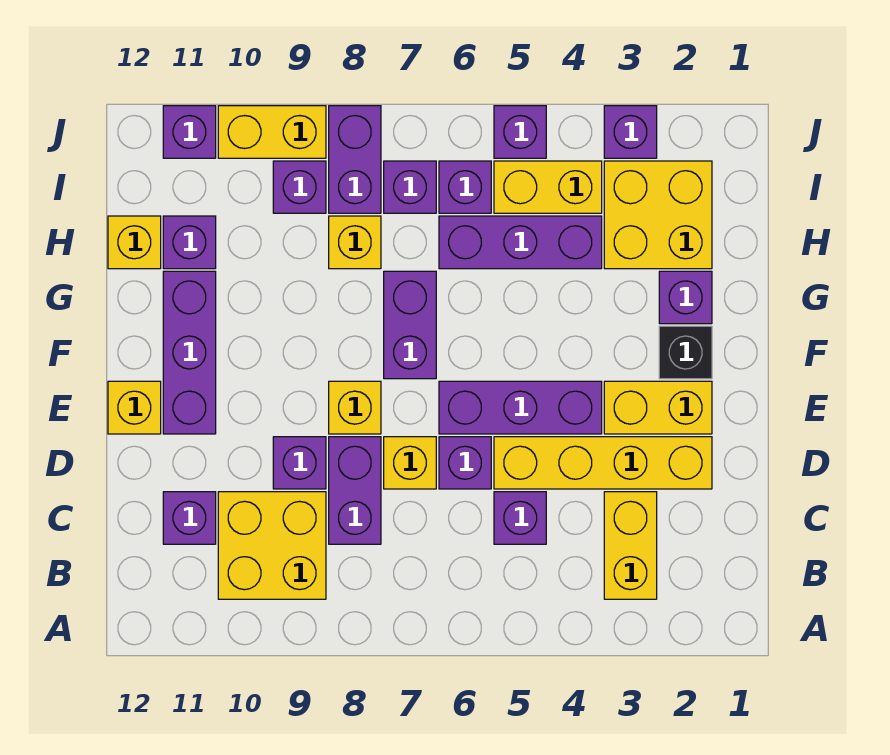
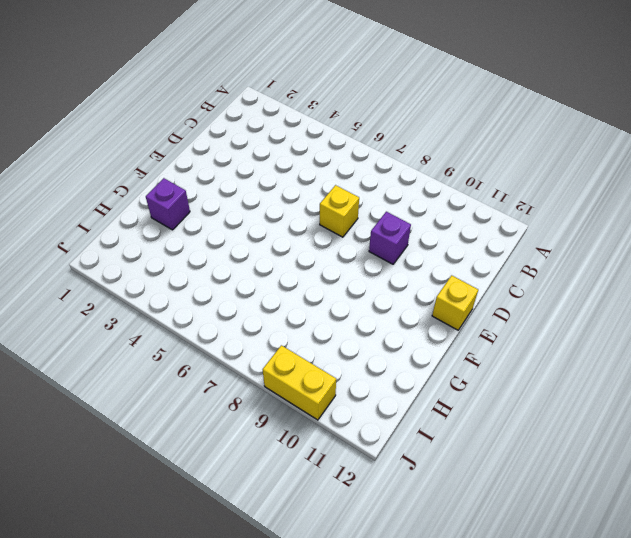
none -> yellow 1x2 brick [604,492,657,599]
none -> yellow 2x2 brick [218,492,326,599]
none -> purple 1x1 brick [494,492,546,544]
none -> purple 1x2 brick [329,437,381,544]

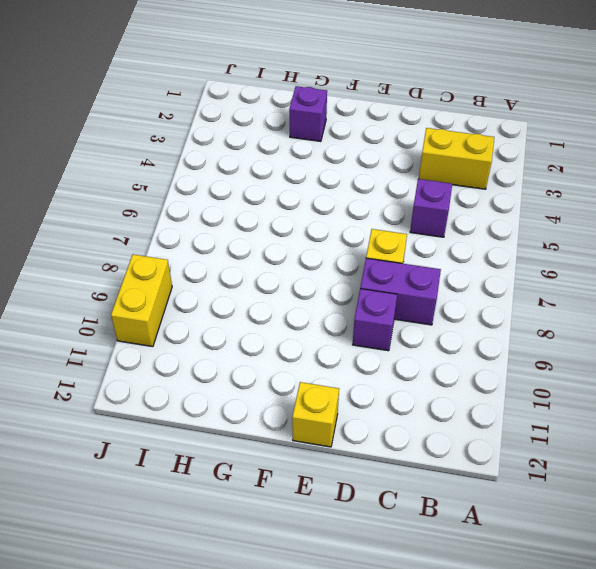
none -> yellow 2x2 brick [218,492,326,599]
none -> purple 1x1 brick [163,492,216,544]
none -> yellow 1x4 brick [494,437,712,489]
none -> purple 1x1 brick [439,437,491,489]

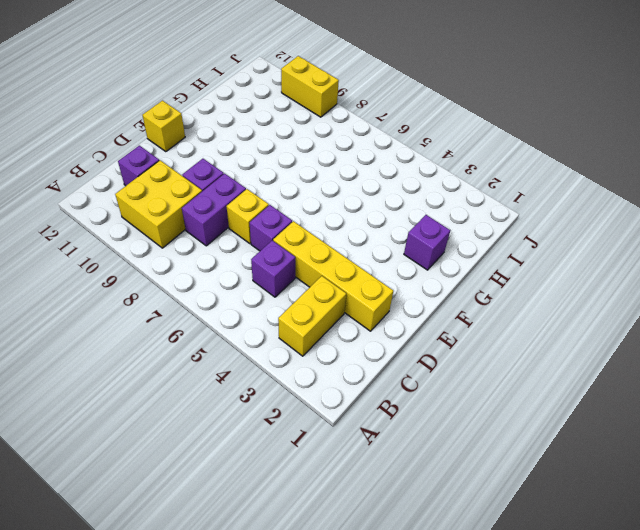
none -> yellow 1x2 brick [604,381,712,434]
none -> purple 1x3 brick [439,381,602,434]
none -> yellow 1x1 brick [329,381,381,434]
none -> purple 1x3 brick [163,271,216,434]

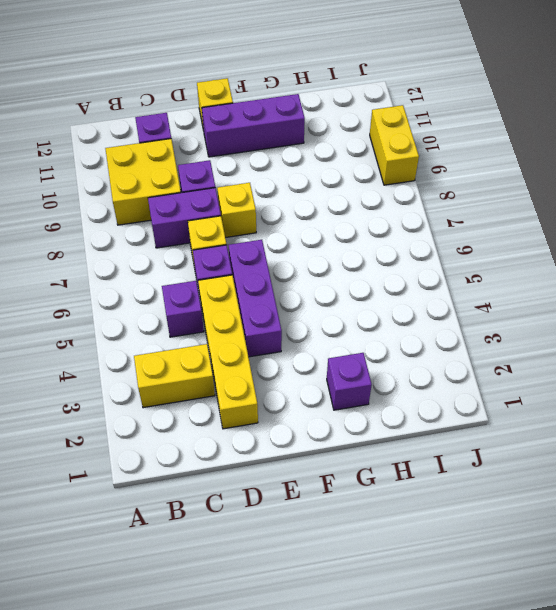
none -> yellow 1x2 brick [604,381,712,434]
none -> black 1x1 brick [659,326,712,379]
none -> purple 1x2 brick [384,271,436,379]
none -> yellow 2x2 brick [604,161,712,269]

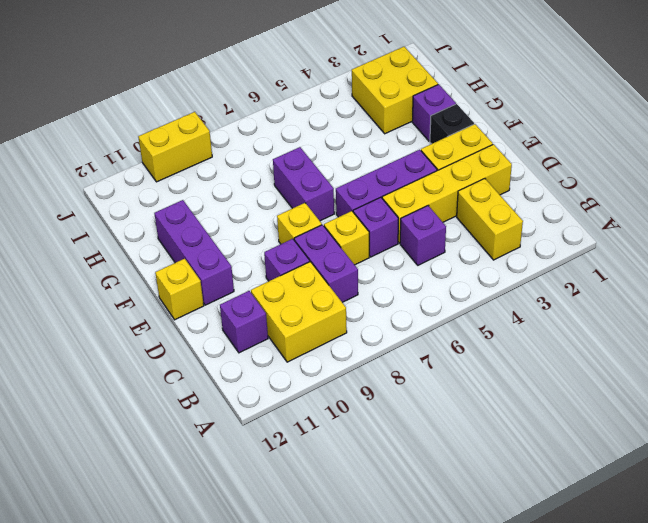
none -> purple 1x3 brick [439,216,602,269]
none -> yellow 1x1 brick [329,216,381,269]
none -> purple 1x1 brick [163,216,216,269]
none -> yellow 1x1 brick [108,216,161,269]

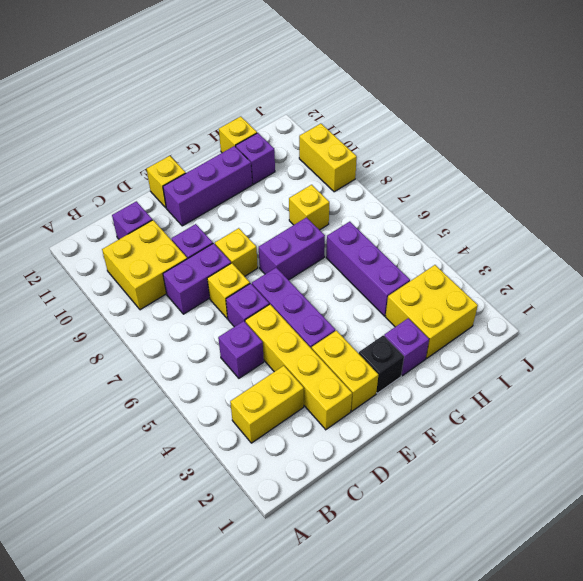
none -> yellow 1x2 brick [494,161,602,213]
none -> purple 1x1 brick [439,161,491,213]
none -> purple 1x1 brick [384,161,436,213]
none -> purple 1x2 brick [329,106,381,213]

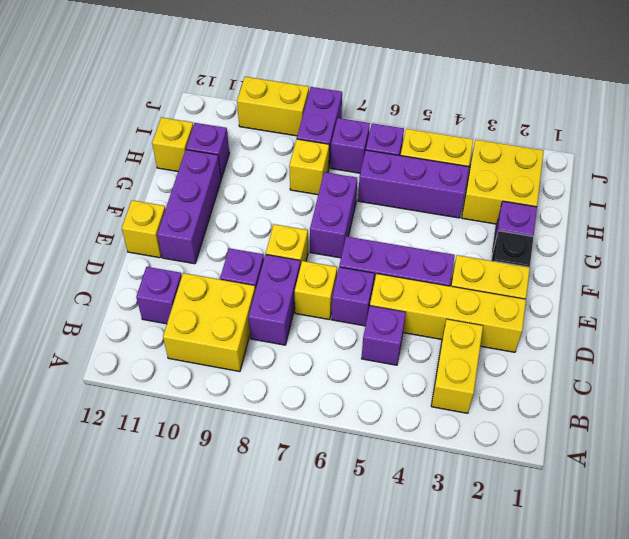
none -> purple 1x1 brick [273,161,326,213]
none -> purple 1x1 brick [604,106,657,158]
none -> purple 1x1 brick [494,106,546,158]
none -> purple 1x1 brick [163,106,216,158]

